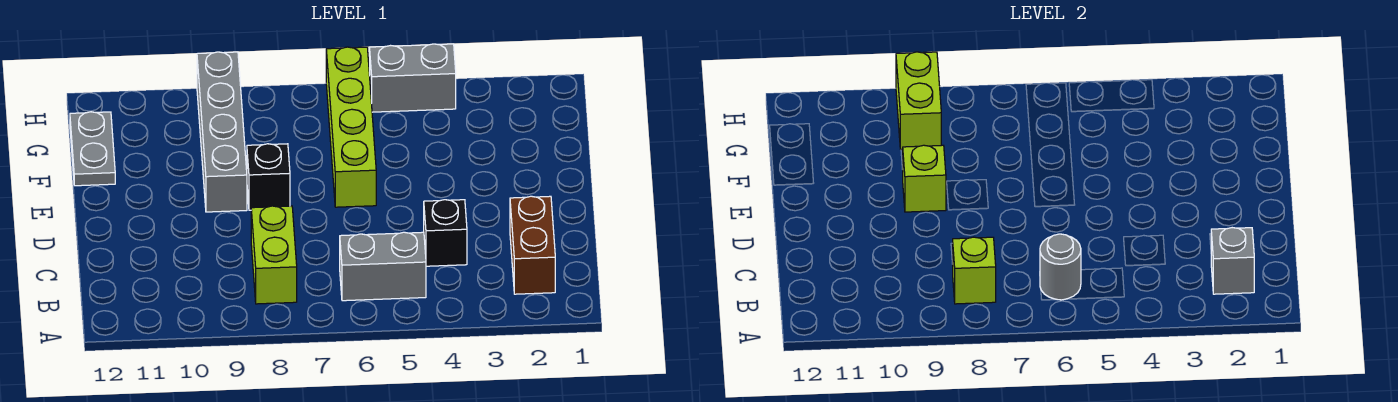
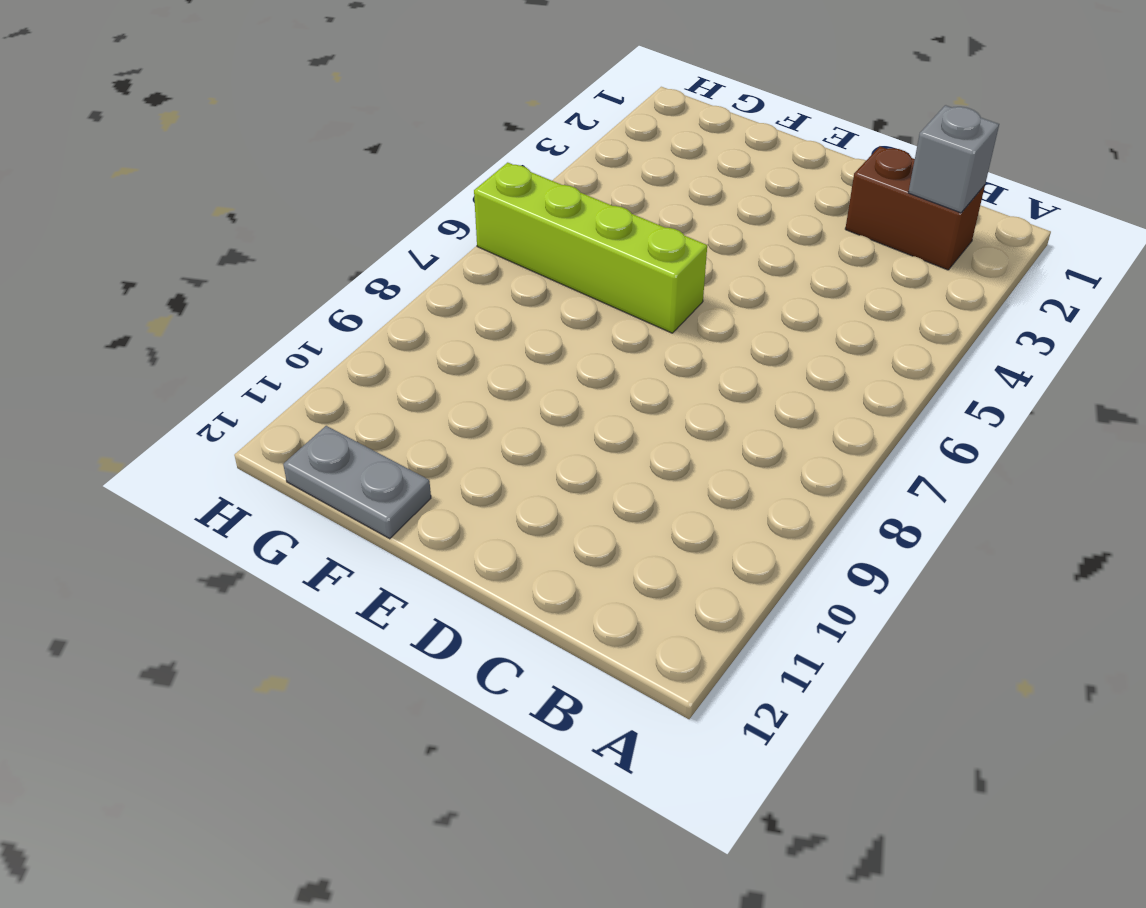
none -> grey 1x2 brick [340,232,426,301]
none -> lime 1x2 brick [251,206,297,304]
none -> black 1x1 brick [424,200,467,266]

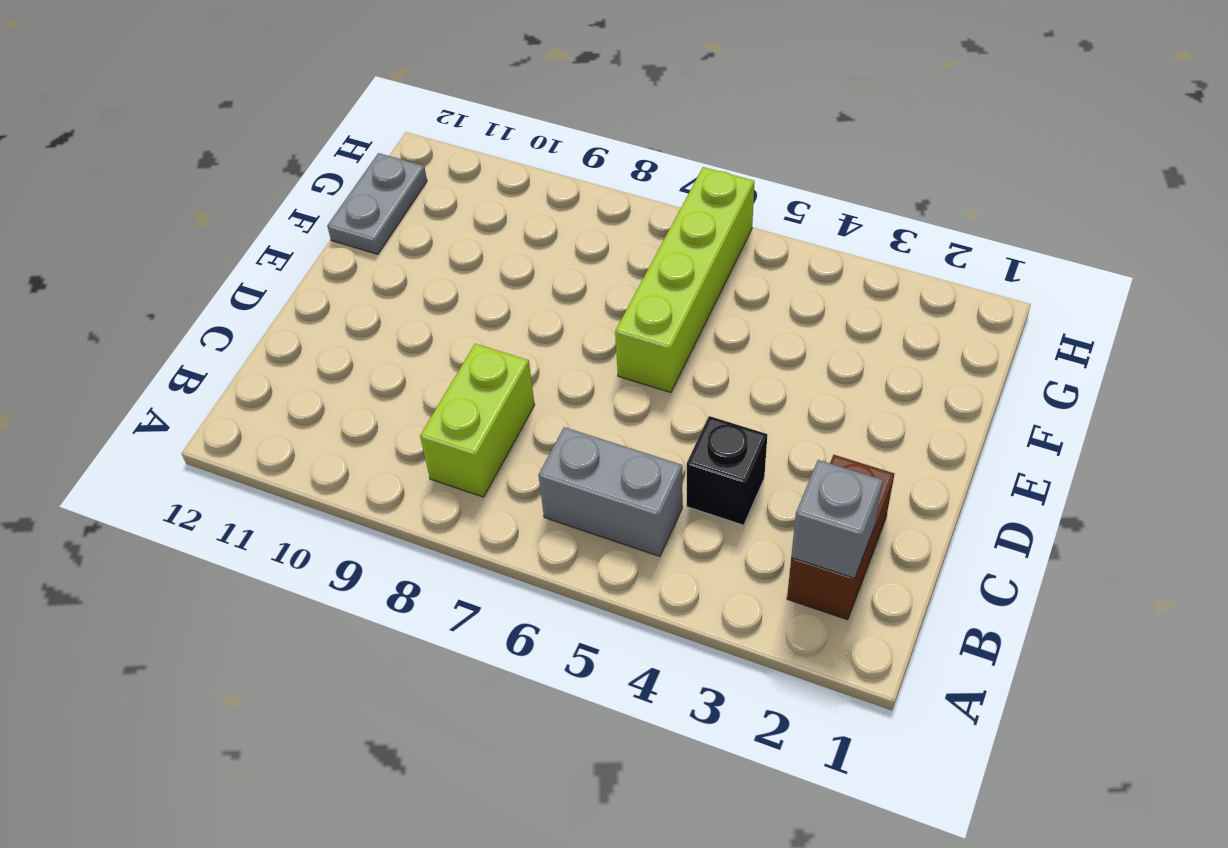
none -> black 1x1 brick [247,144,290,210]
none -> grey 1x4 brick [197,52,247,212]
none -> grey 1x2 brick [370,44,456,112]

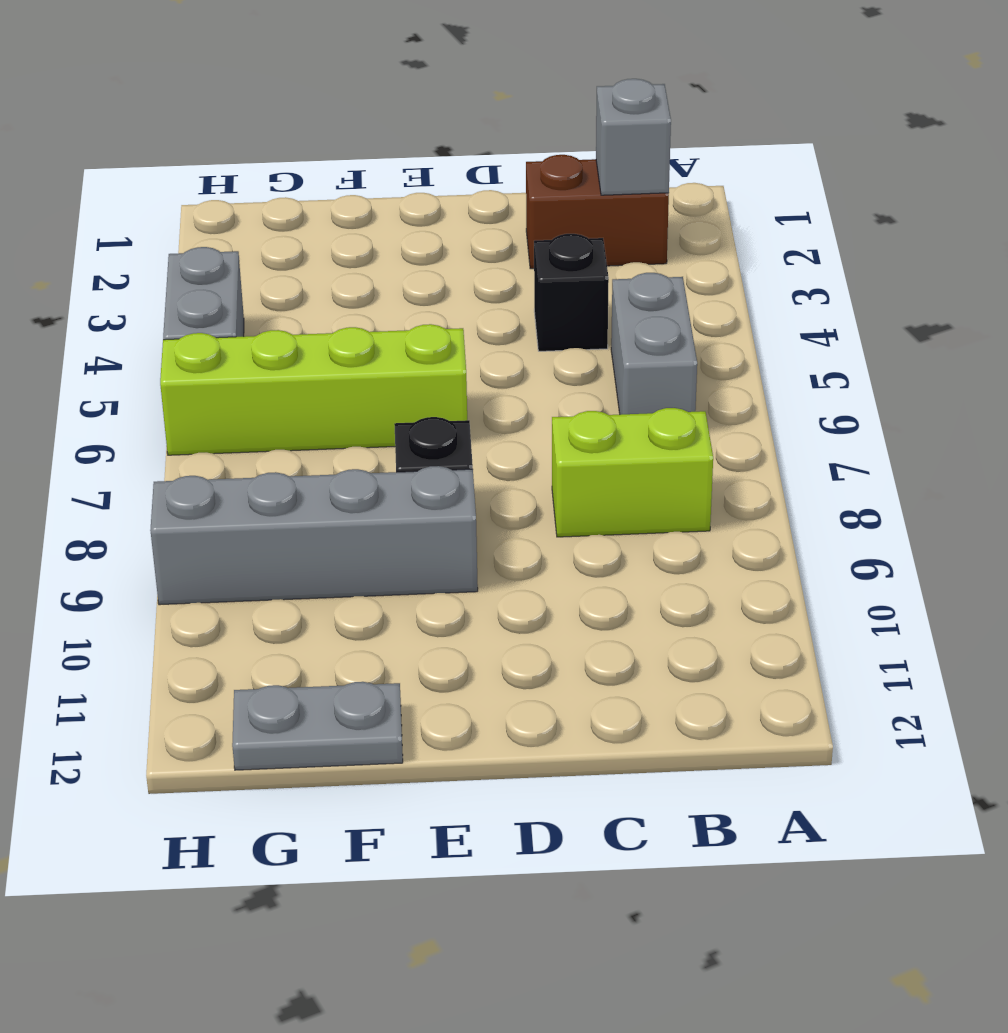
none -> grey 1x1 round brick [1040,234,1081,300]
none -> lime 1x1 brick [953,237,996,304]
none -> lime 1x1 brick [903,145,946,212]

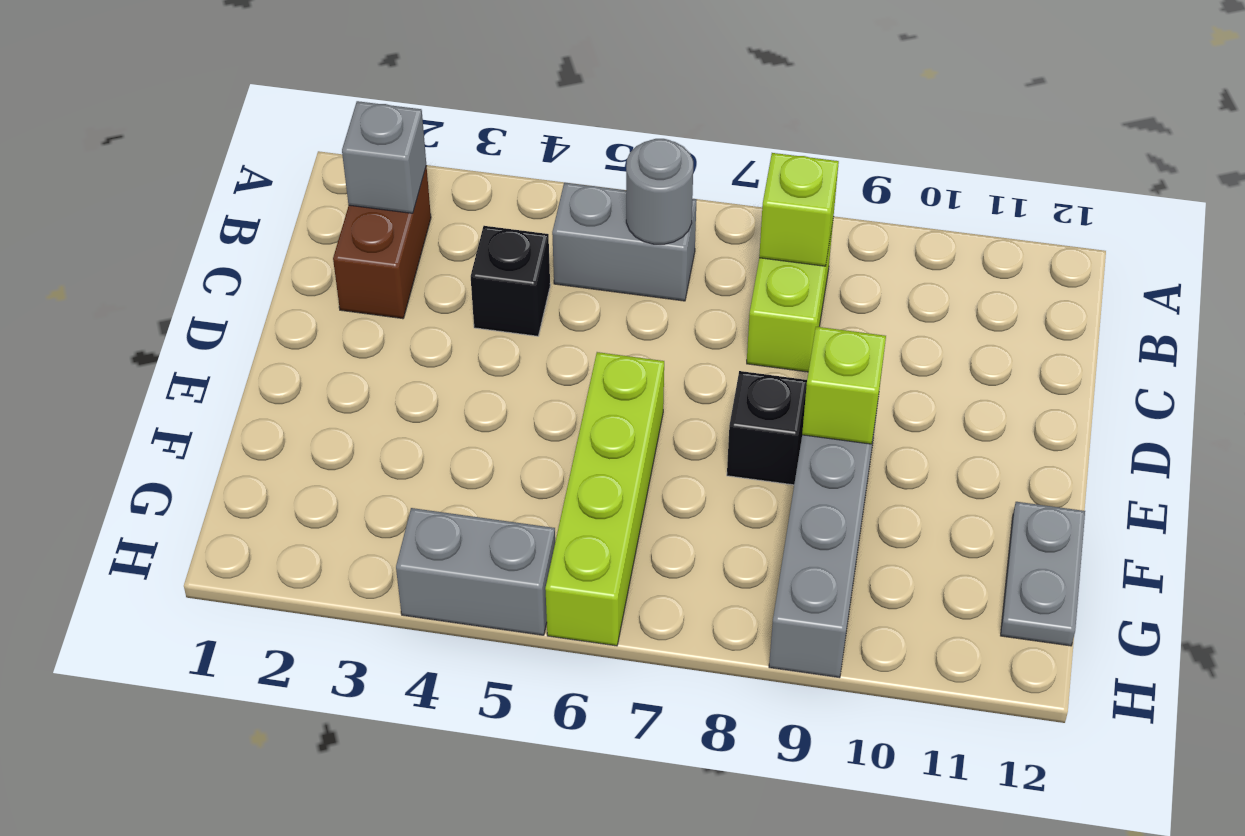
none -> lime 1x2 brick [896,52,941,149]

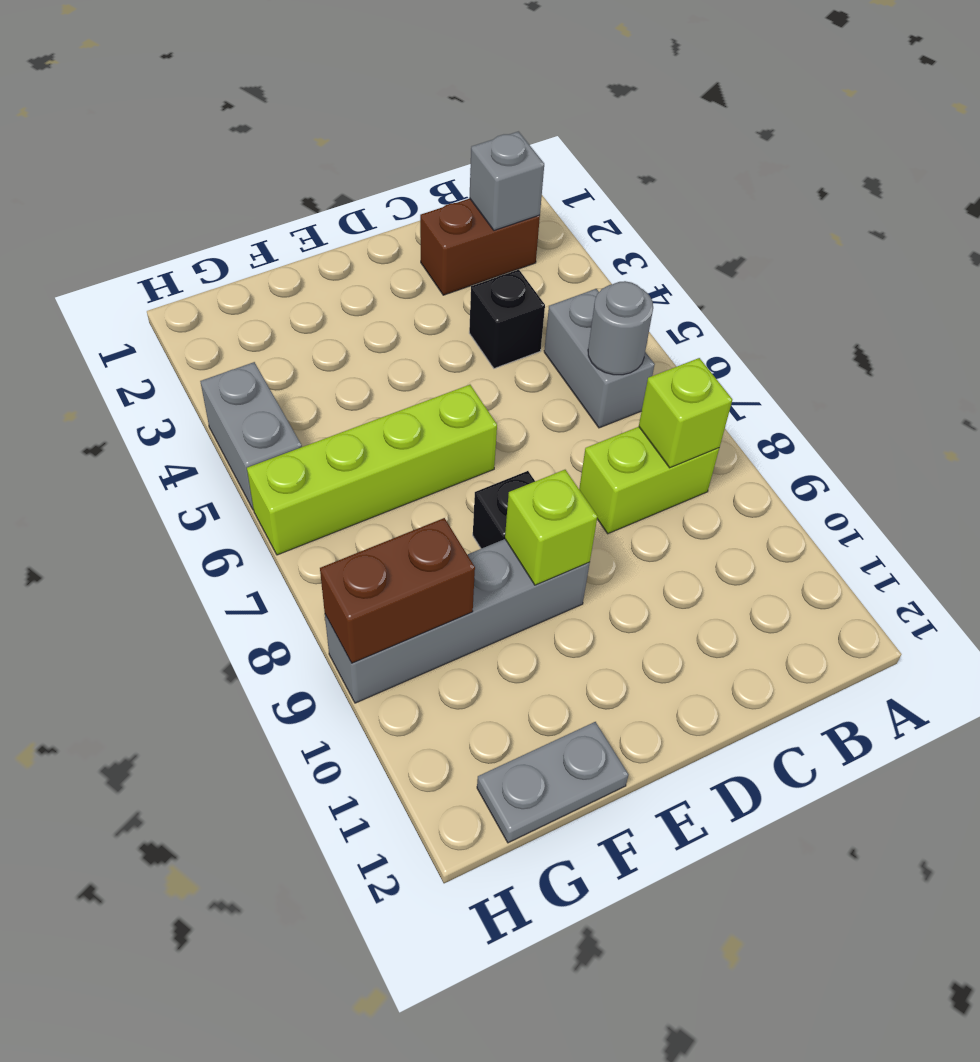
brown 1x2 brick [320,518,475,663] -> lime 1x2 brick [896,52,941,149]

